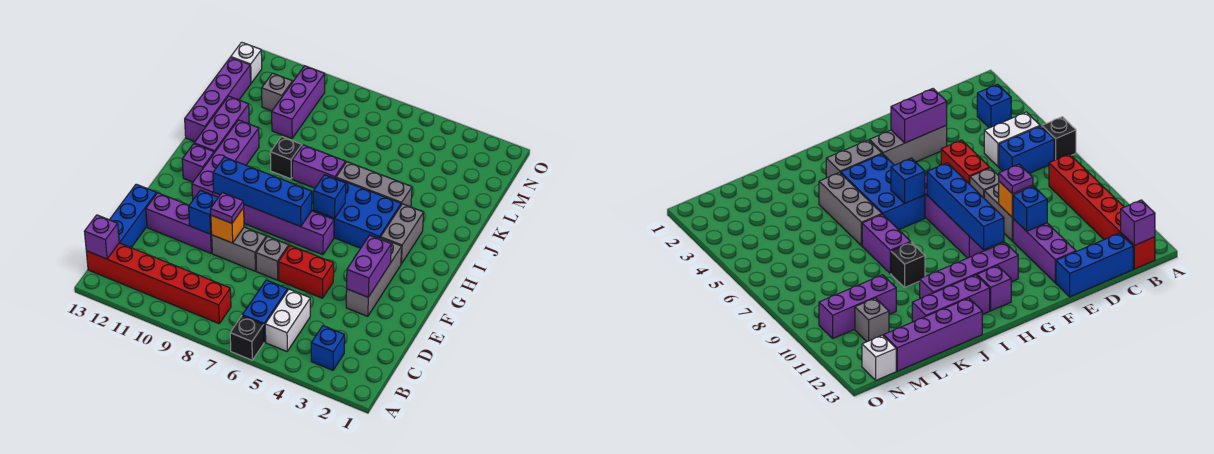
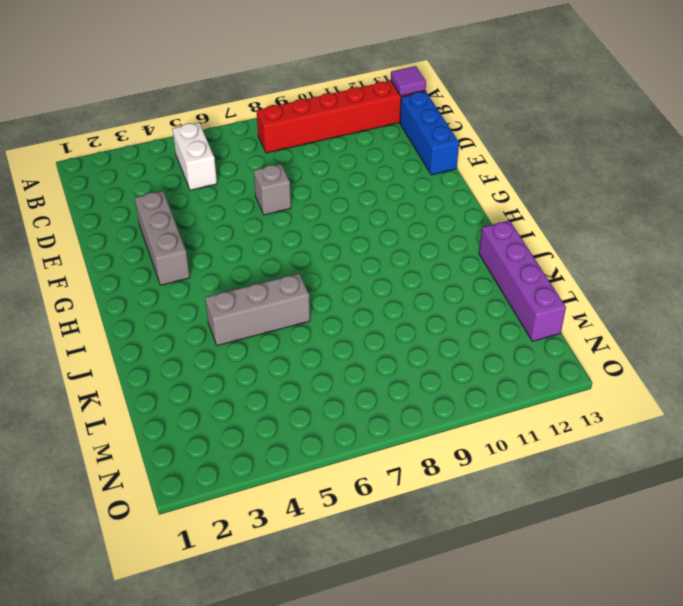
purple 1x1 tile [391,66,426,96] -> purple 1x1 brick [84,215,119,259]
none -> black 1x1 brick [230,316,264,360]
none -> blue 1x1 brick [311,326,345,370]
none -> blue 1x2 brick [242,280,288,342]
none -> red 1x2 brick [279,246,334,298]

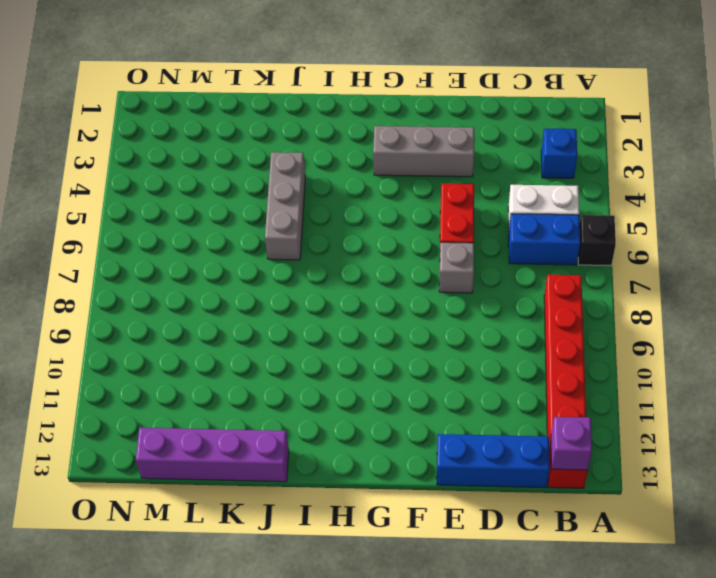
none -> grey 1x2 brick [212,227,266,271]
none -> purple 1x3 brick [146,193,212,253]
none -> purple 1x4 brick [243,205,334,255]
none -> purple 1x4 brick [192,120,259,200]

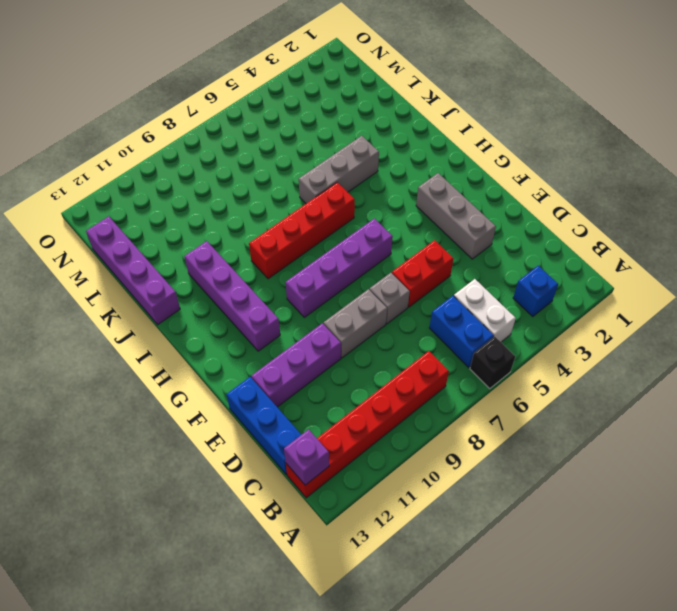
red 1x4 brick [249,182,355,279] -> blue 2x3 brick [313,178,401,248]
none -> grey 1x2 brick [381,204,424,264]
none -> purple 1x1 brick [182,144,214,182]
none -> purple 1x3 brick [194,96,249,153]
none -> purple 1x2 brick [292,145,346,188]

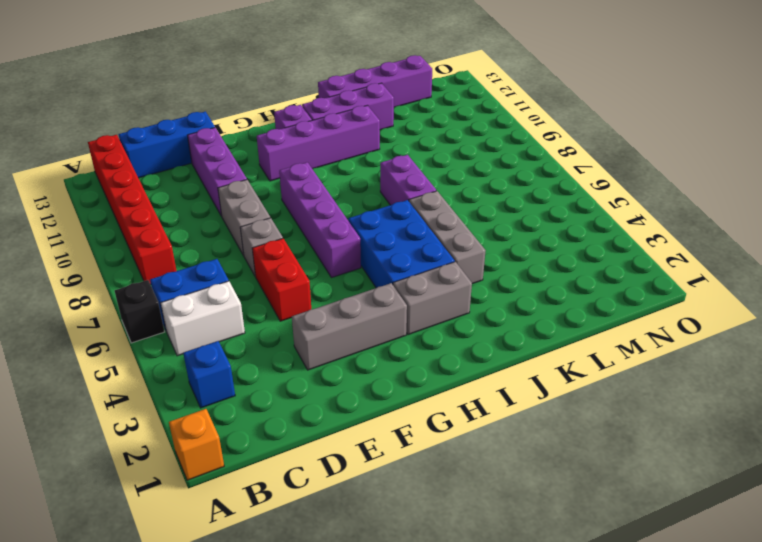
orange 1x1 brick [169,409,224,480] -> orange 1x1 brick moved to [211,208,244,243]
none -> black 1x1 brick [270,137,302,179]
none -> purple 1x3 brick [272,66,325,139]
none -> grey 1x1 brick [262,73,292,111]
none -> white 1x1 brick [231,42,262,83]

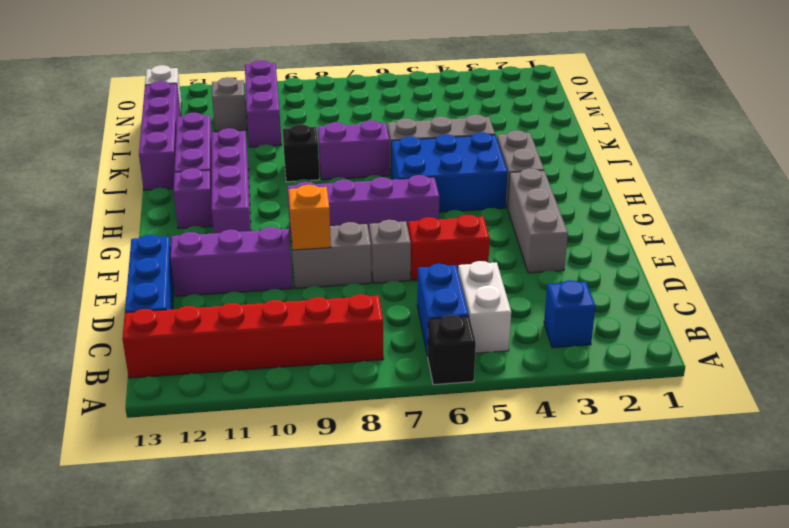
none -> purple 1x1 brick [84,215,119,259]
none -> purple 1x2 brick [347,235,391,297]
none -> blue 1x1 brick [189,190,218,234]
none -> blue 1x4 brick [213,157,312,227]

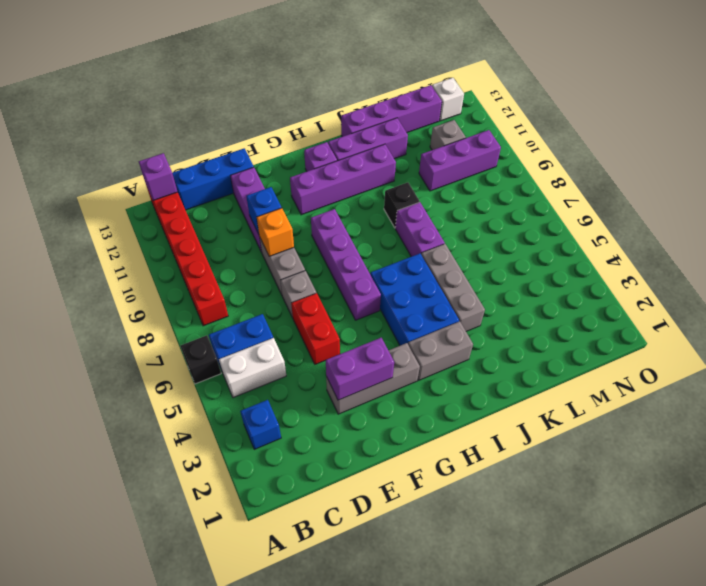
none -> blue 1x4 brick [213,157,312,227]
none -> blue 1x1 brick [313,175,346,218]
none -> purple 1x1 plate [211,192,244,223]

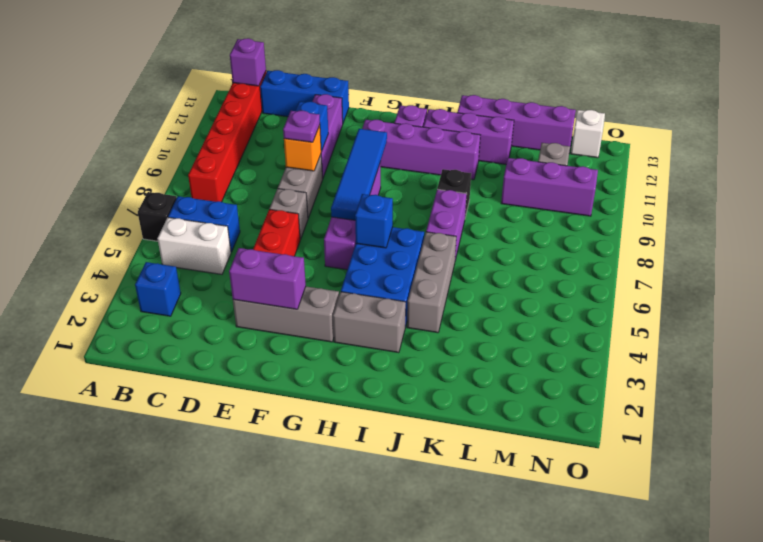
blue 1x4 tile [331,129,387,220] -> blue 1x4 brick [213,157,312,227]

